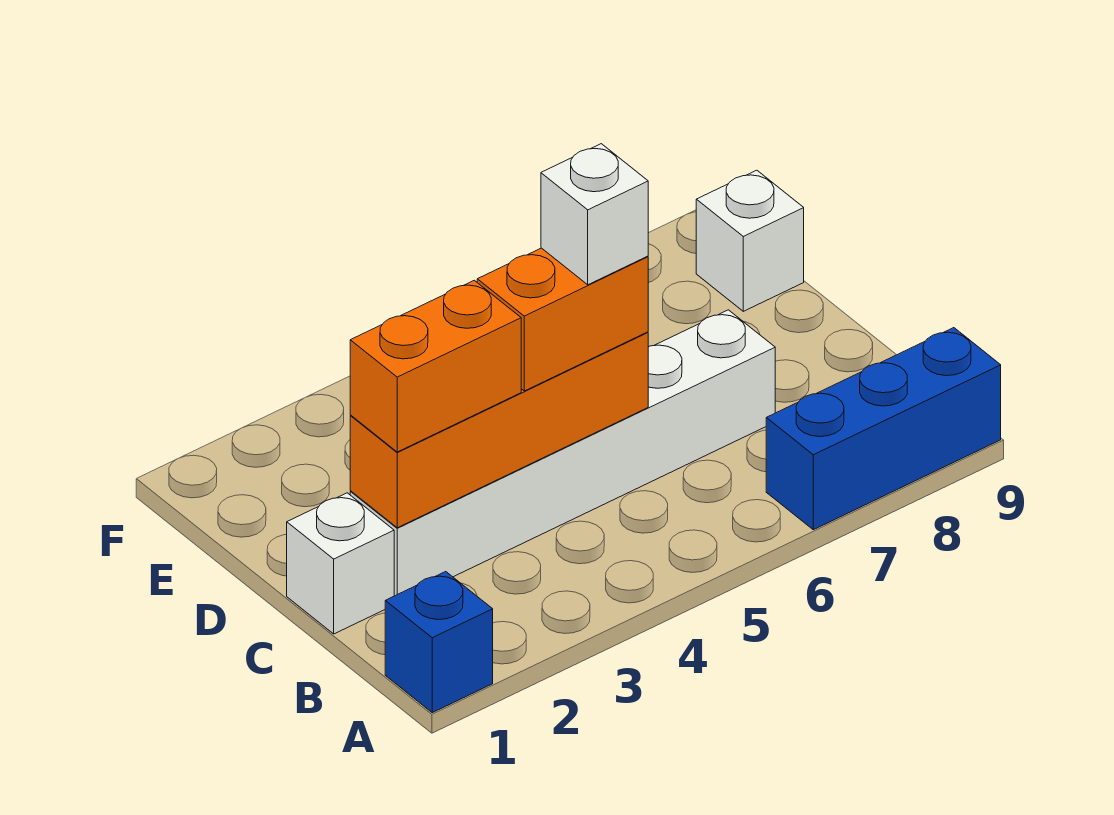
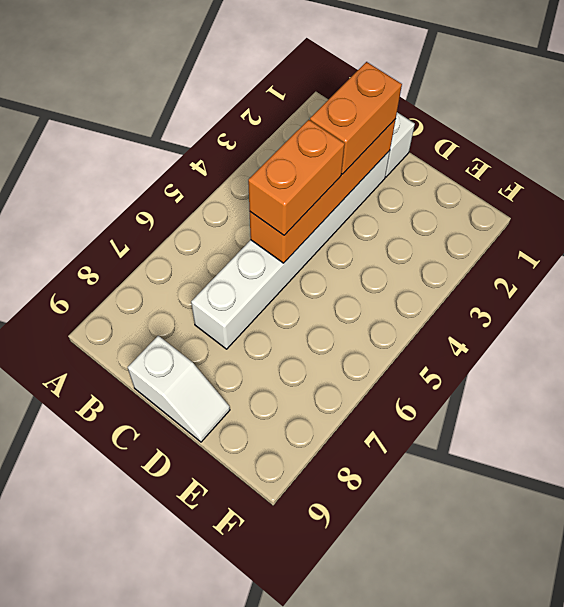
white 1x2 slope [127,336,230,442] -> none
none -> blue 1x1 brick [385,572,493,713]
none -> blue 1x3 brick [766,328,1001,530]

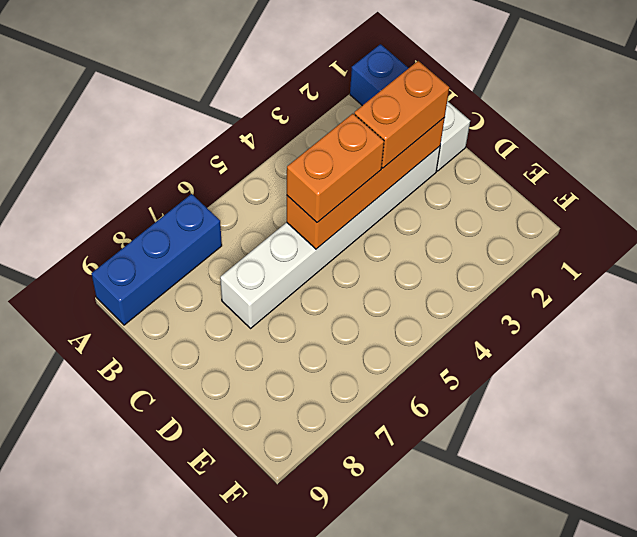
none -> white 1x1 brick [696,170,804,311]
none -> white 1x1 brick [541,144,648,285]

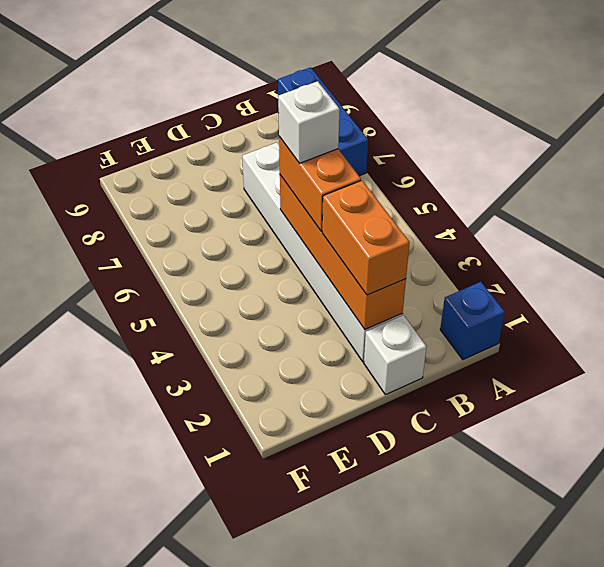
none -> white 1x1 brick [696,170,804,311]

